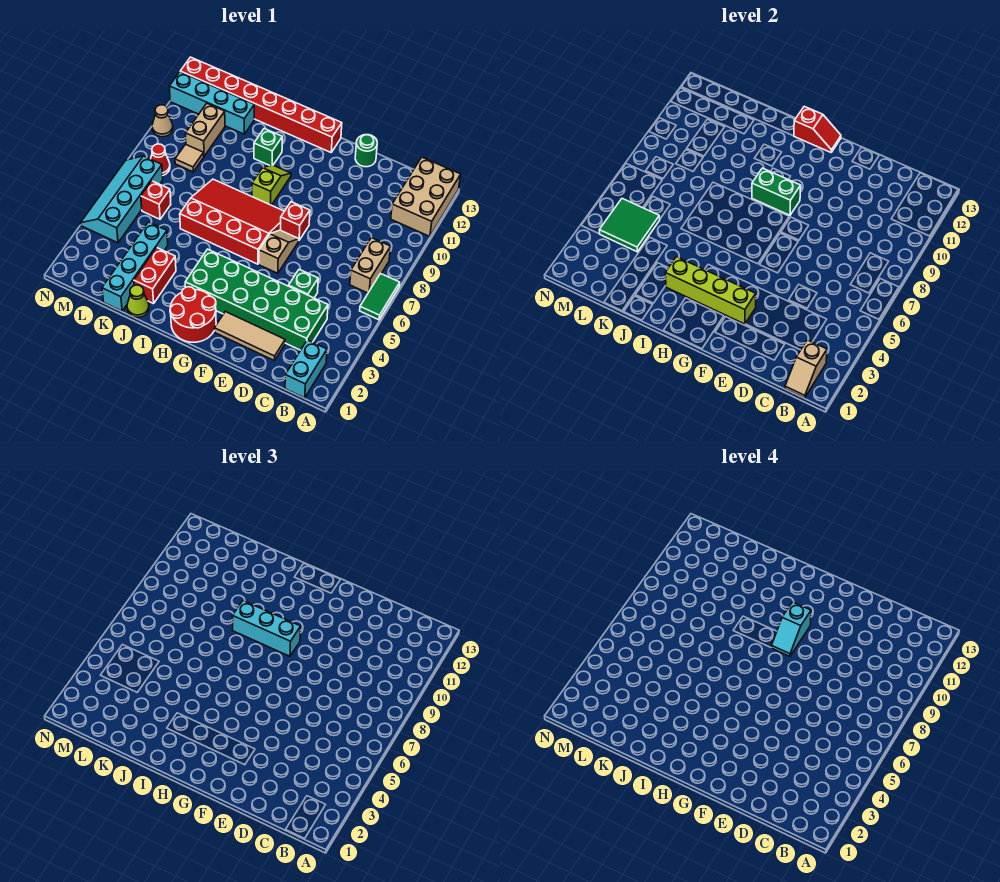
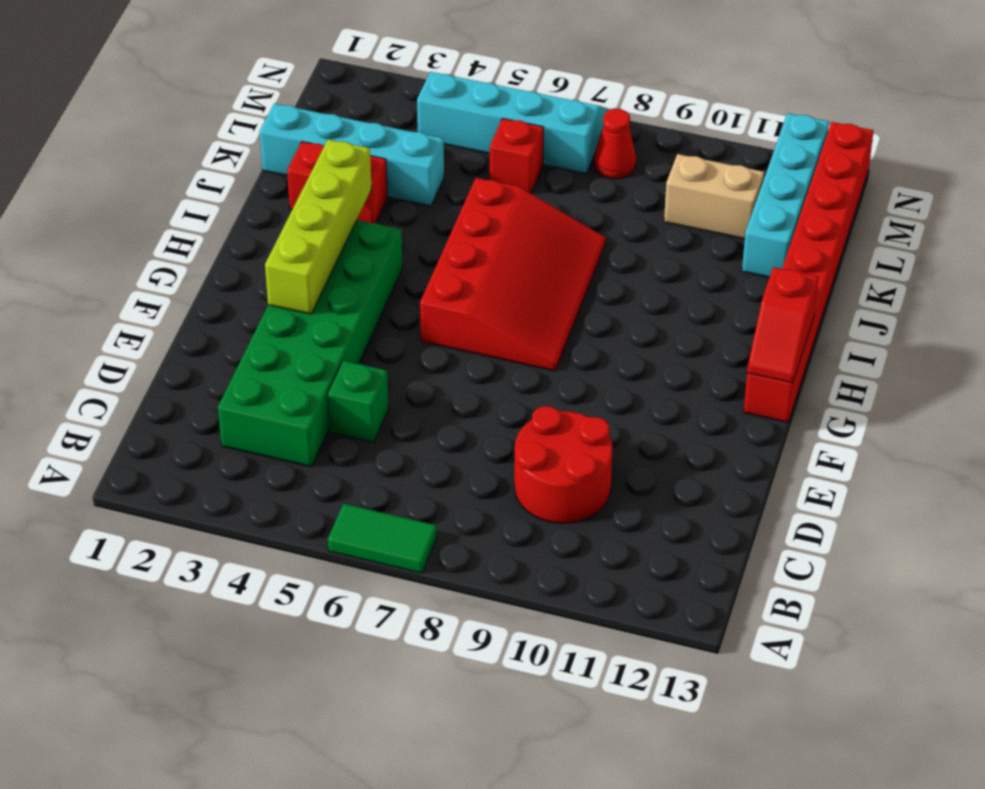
red 2x2 round brick [514,406,613,523] -> red 2x2 round brick moved to [170,287,216,342]
none -> tan 2x3 brick [391,157,461,236]
none -> cyan 1x2 brick [285,340,327,398]
none -> tan 1x2 brick [350,238,391,293]
none -> tan 1x3 tile [214,312,285,361]

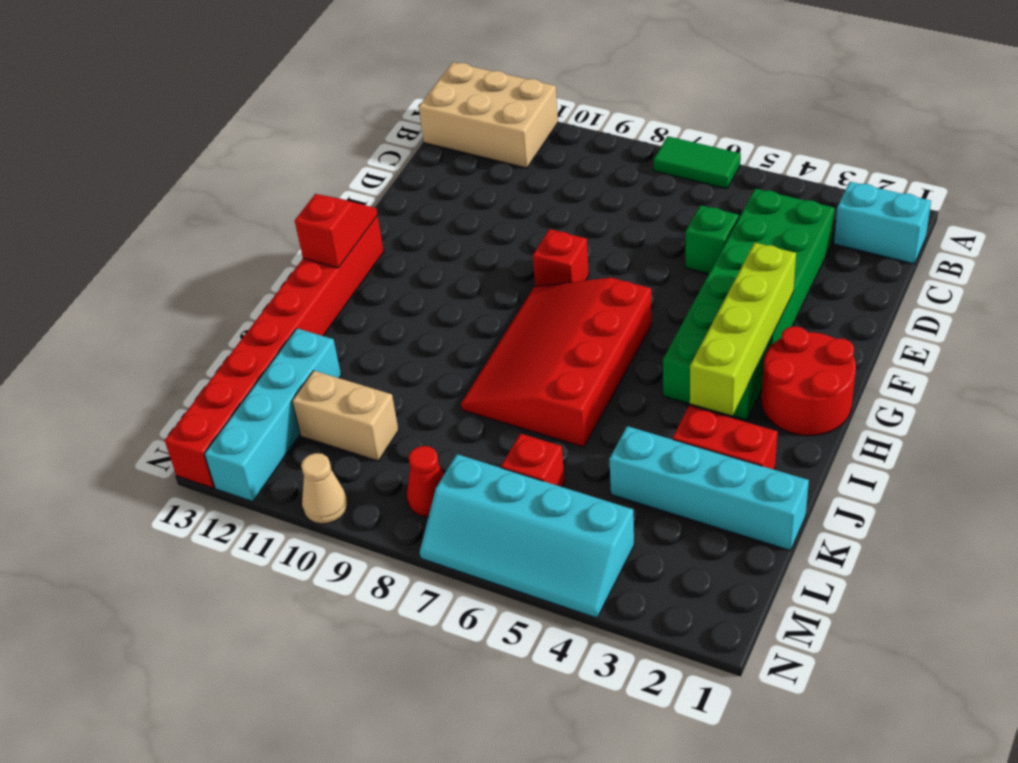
none -> tan 1x2 brick [350,238,391,293]
none -> tan 1x3 tile [214,312,285,361]
none -> green 1x1 round brick [355,135,377,167]
none -> tan 1x2 slope [259,230,299,273]

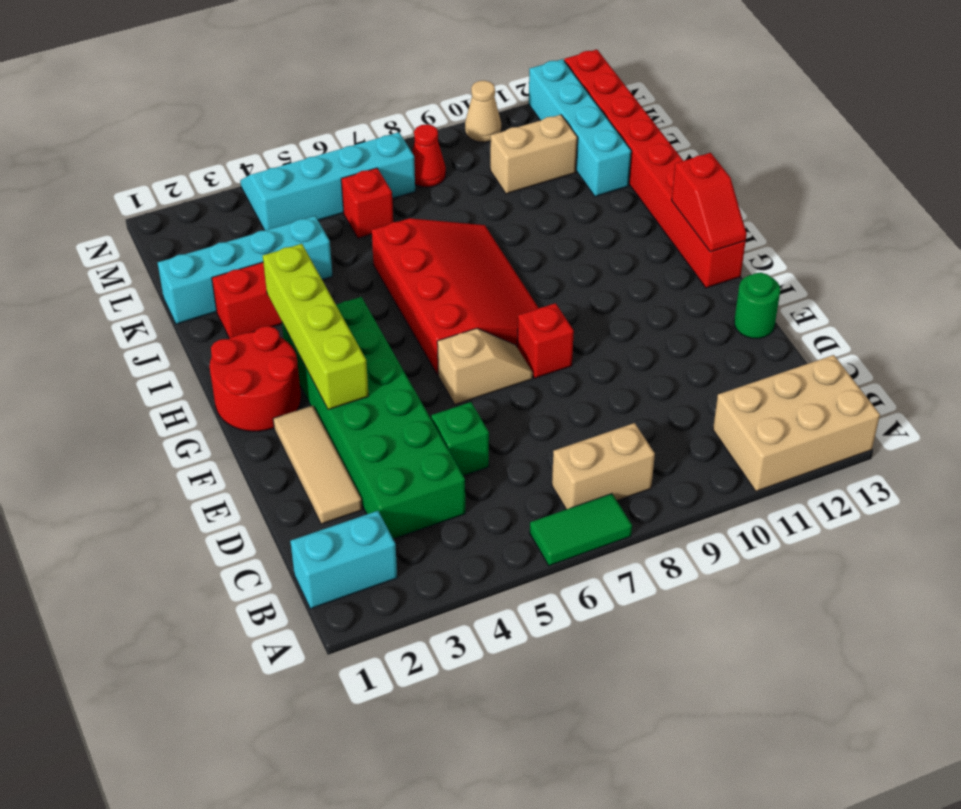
none -> lime 1x2 slope [252,165,291,205]
none -> green 1x1 brick [254,129,282,166]
none -> lime 1x1 cone [127,285,149,317]
none -> tan 1x1 tile [175,144,204,172]

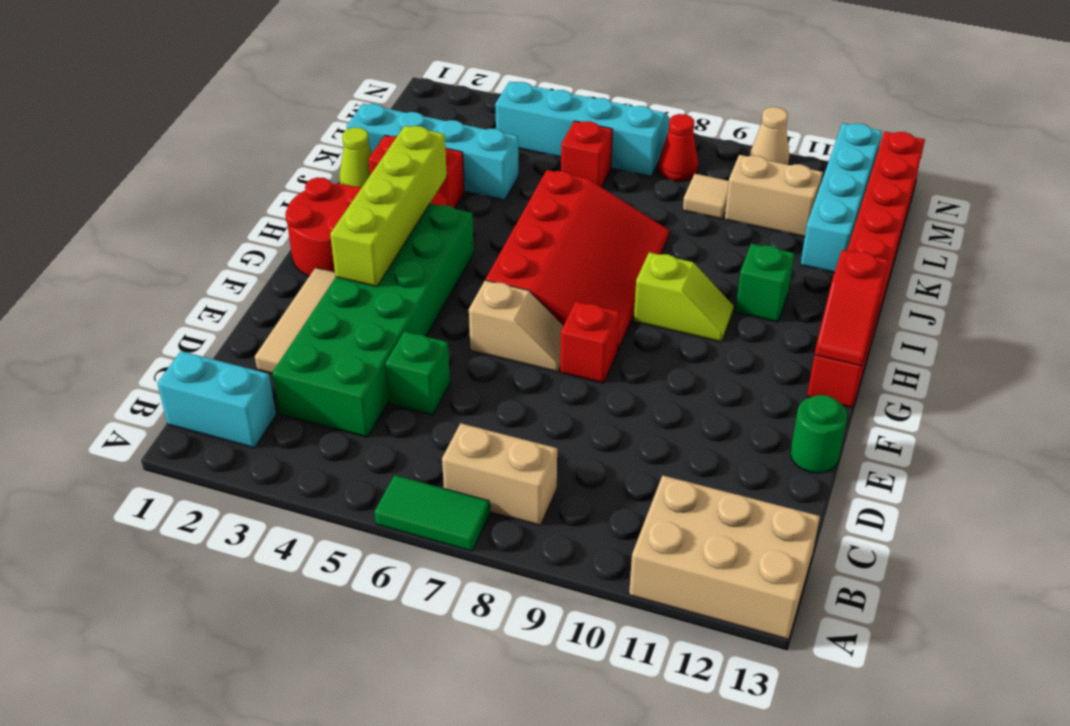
none -> tan 1x2 slope [785,340,827,398]
none -> green 1x2 brick [752,168,801,215]
none -> green 2x2 tile [599,199,660,252]
none -> cyan 1x3 brick [232,601,301,656]

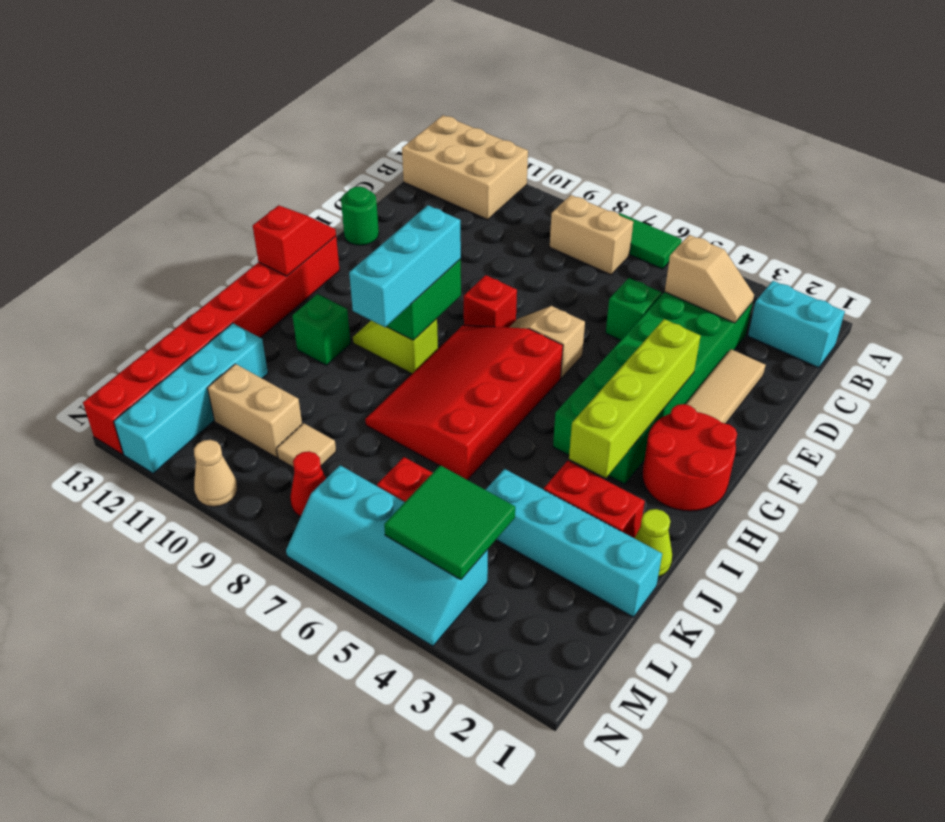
tan 1x2 slope [665,235,754,323] -> tan 1x2 slope moved to [785,340,827,398]
none -> cyan 1x2 slope [771,602,811,656]

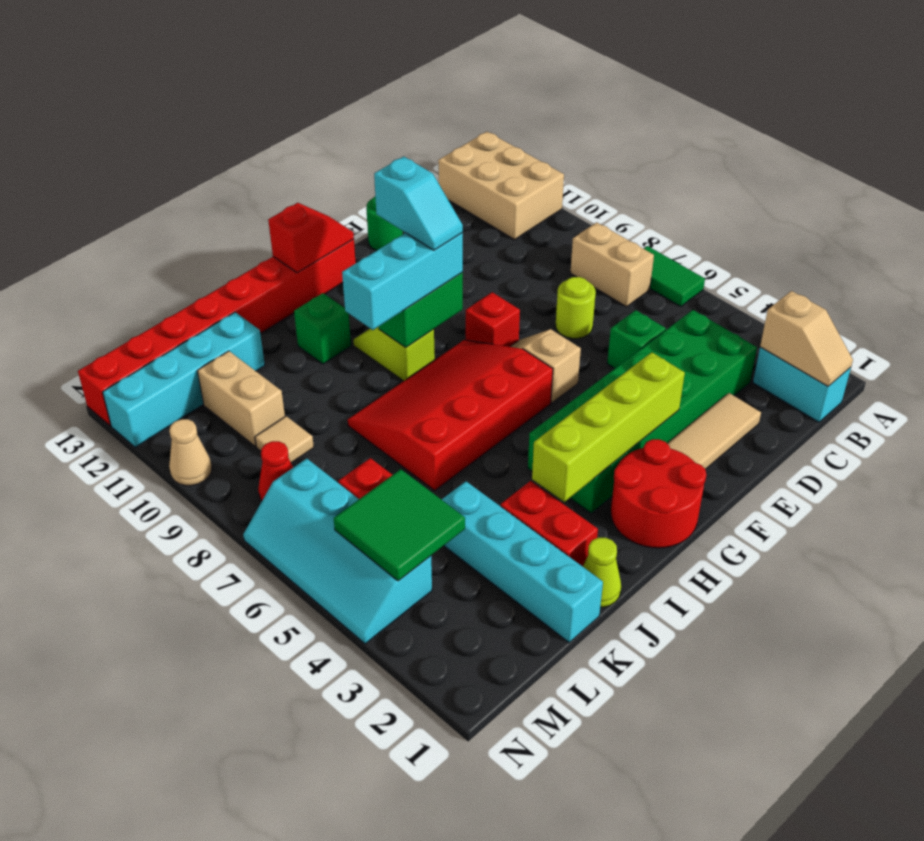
lime 1x1 round brick [556,277,596,339] -> none

